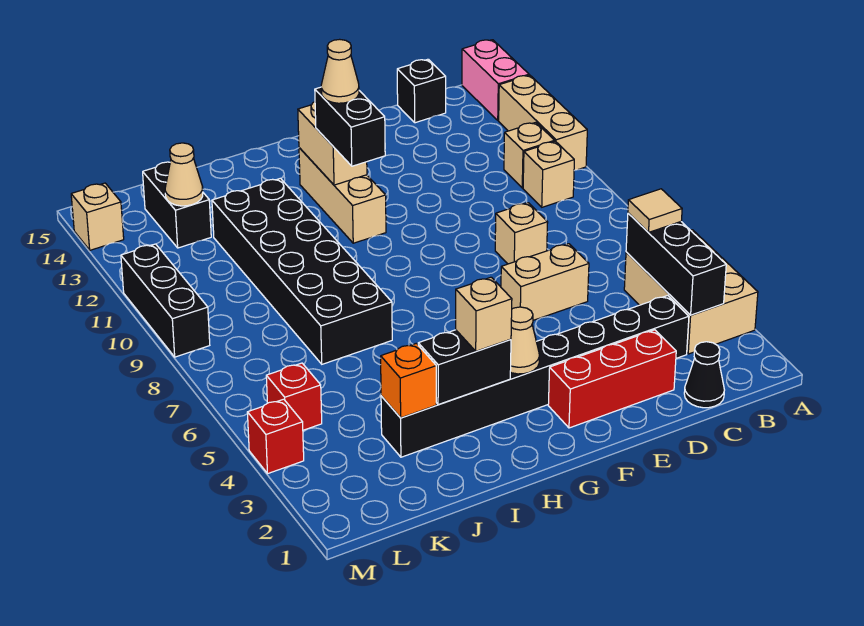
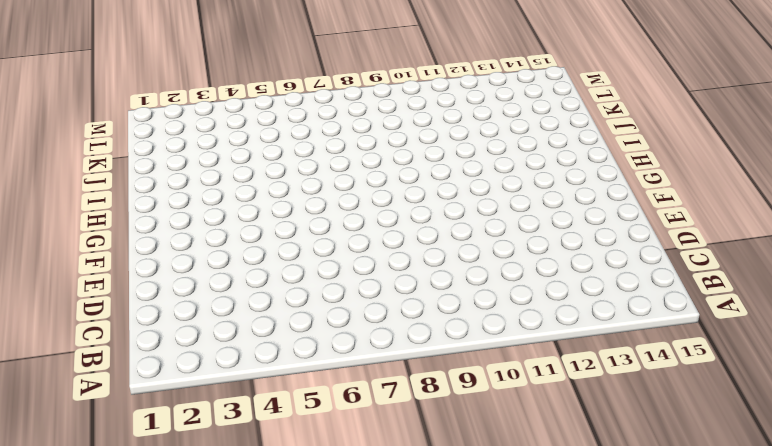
none -> tan 2x3 brick [624,230,758,354]
none -> tan 1x3 brick [499,75,587,171]
none -> pink 1x2 brick [462,40,529,121]

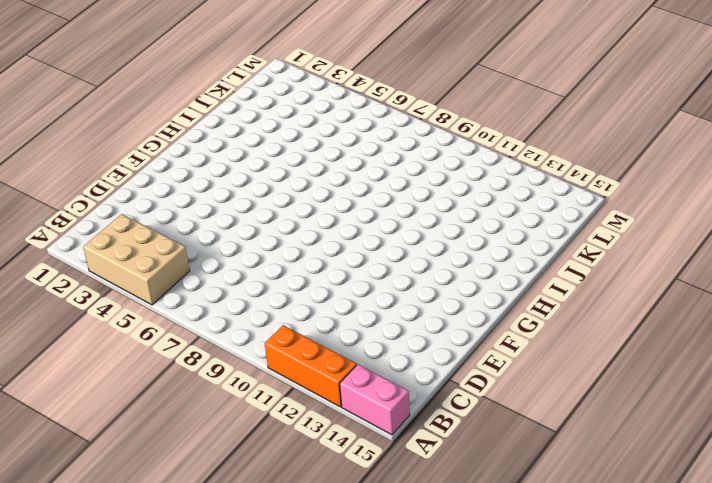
orange 1x3 brick [265,325,357,407] -> tan 1x3 brick [499,75,587,171]
none -> tan 1x1 brick [523,141,574,207]
none -> tan 1x1 brick [504,122,555,188]
none -> black 1x1 cone [684,342,724,408]

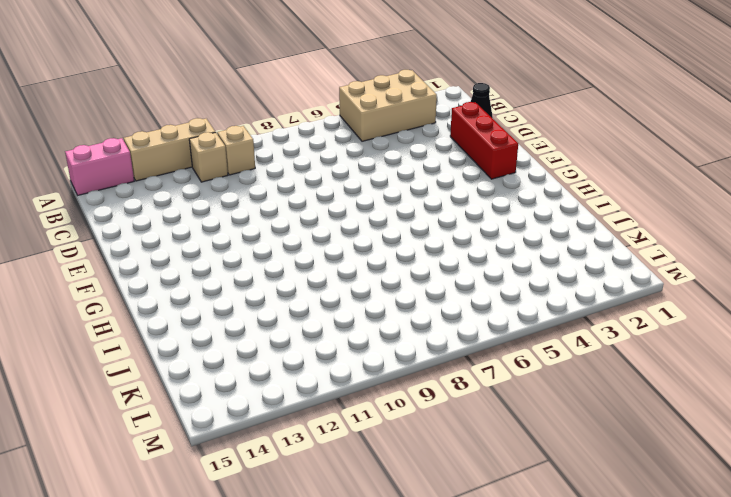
none -> black 1x8 brick [381,296,689,457]
none -> black 1x1 brick [397,59,446,123]
none -> tan 1x2 brick [501,244,589,320]

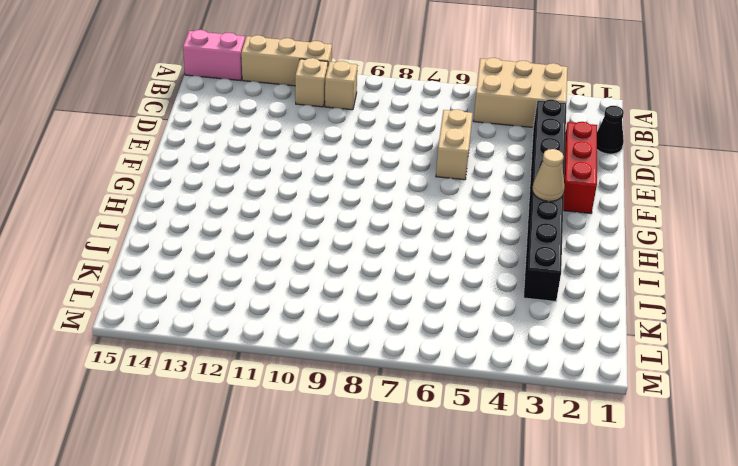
none -> black 1x1 brick [397,59,446,123]
none -> tan 1x1 brick [495,203,548,264]
none -> tan 1x3 brick [299,148,386,243]

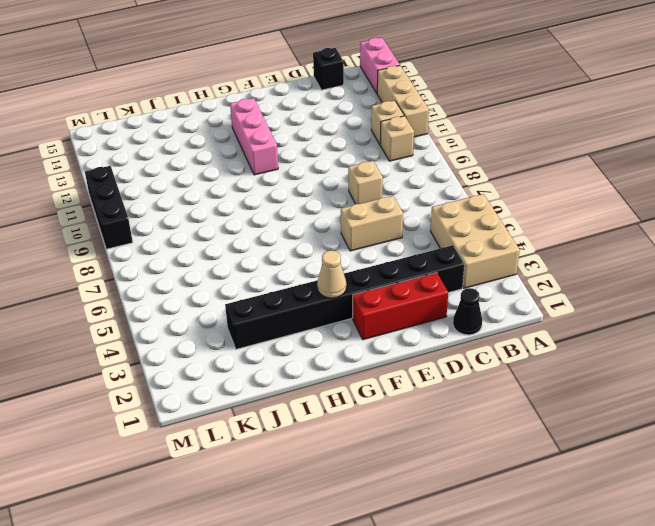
pink 1x3 brick [230,98,278,175] -> tan 1x3 brick [299,148,386,243]
none -> black 2x6 brick [212,178,392,364]
none -> black 1x2 brick [143,162,211,248]
none -> red 1x1 brick [266,363,322,430]

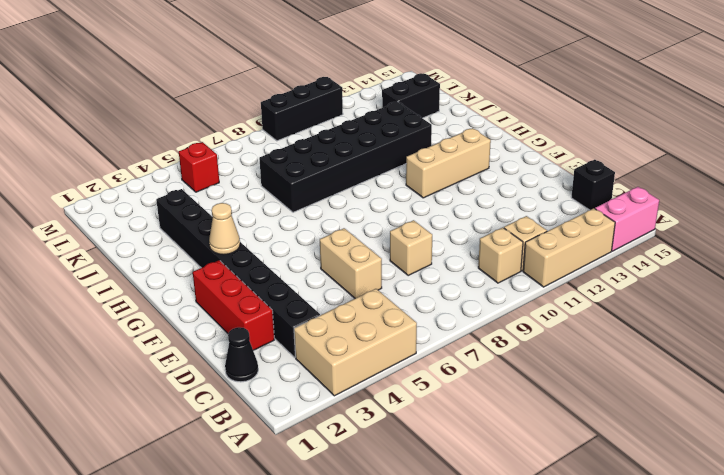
none -> red 1x1 brick [247,399,304,473]
none -> tan 1x1 brick [71,183,124,250]
none -> black 1x3 brick [626,213,726,315]

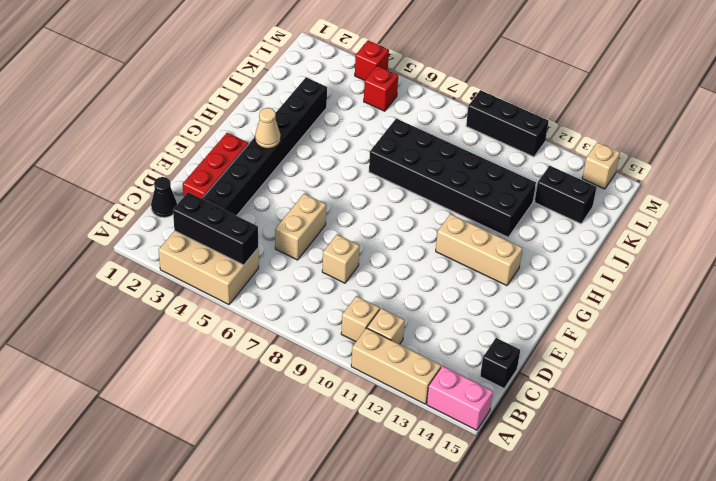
none -> tan 1x2 brick [298,102,367,185]
none -> black 1x2 brick [418,330,511,405]
none -> orange 1x1 brick [381,343,436,418]

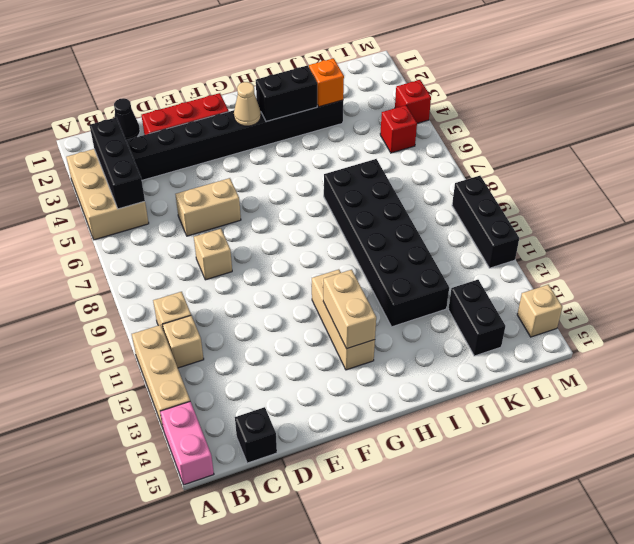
none -> tan 1x1 cone [165,143,203,206]
none -> tan 1x1 tile [628,189,682,232]
none -> black 1x2 brick [315,87,385,166]

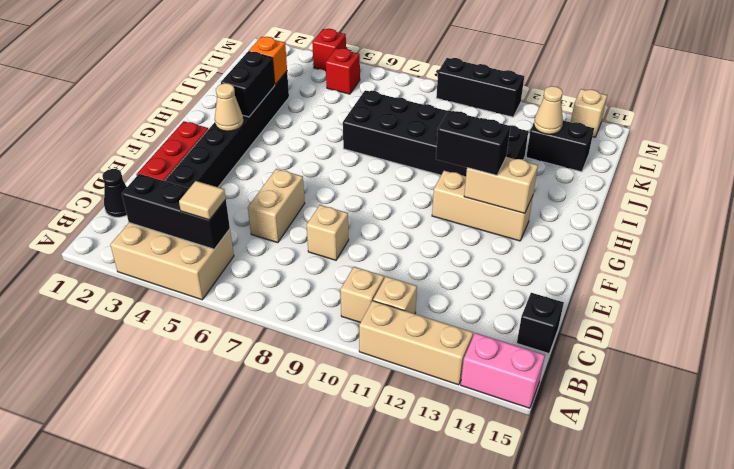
none -> tan 1x1 brick [456,277,512,351]
none -> tan 1x1 cone [321,39,359,103]

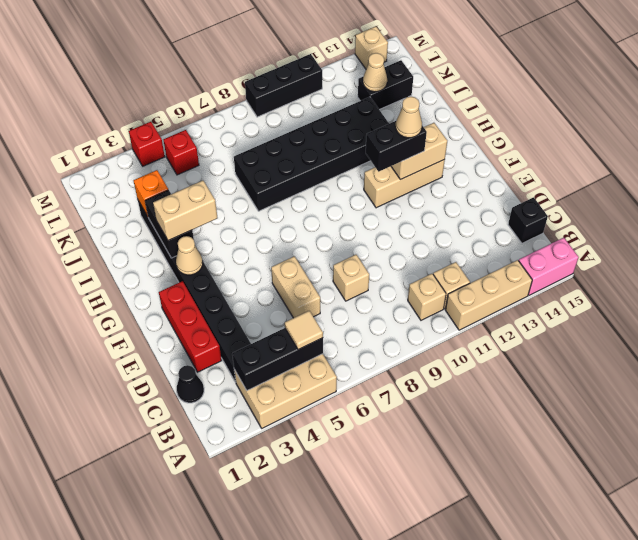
tan 1x2 brick [153,181,217,241] -> tan 1x1 brick [456,277,512,351]

